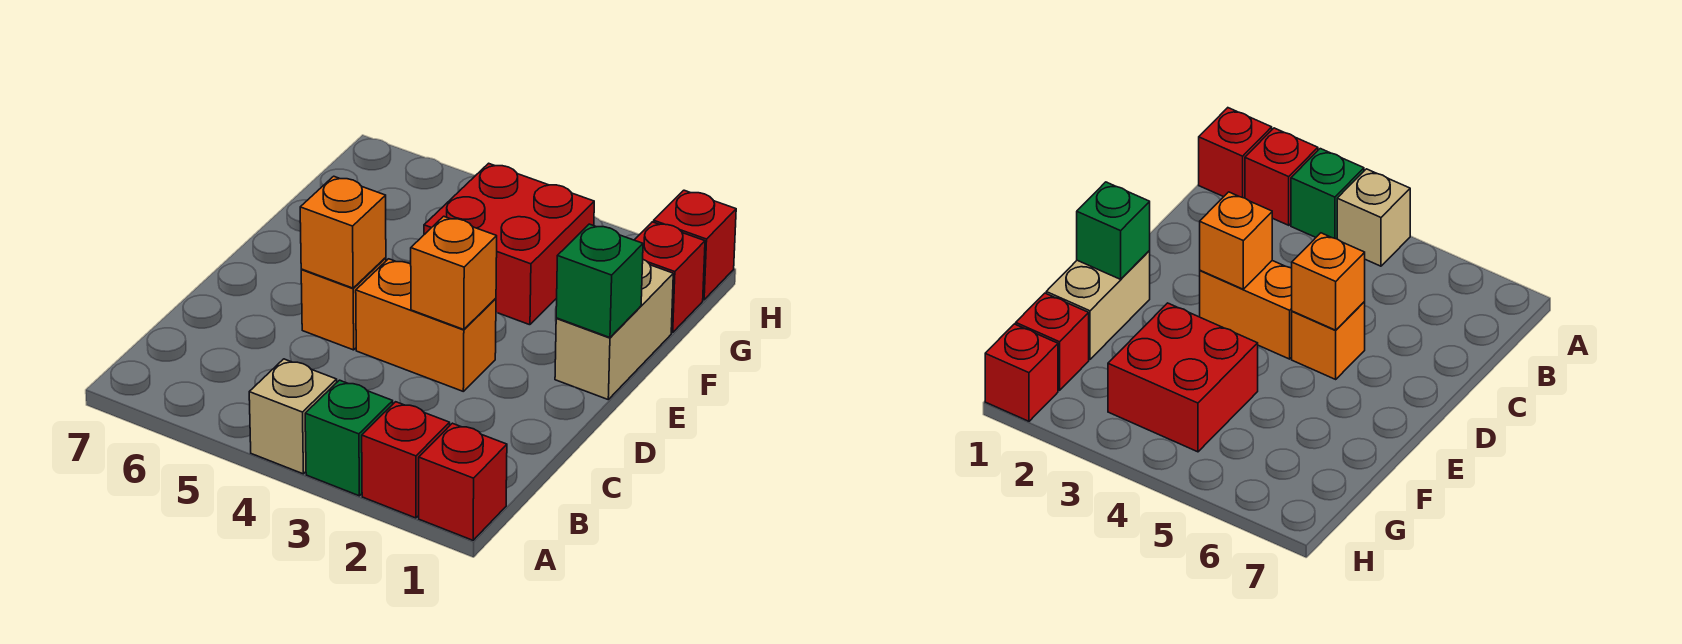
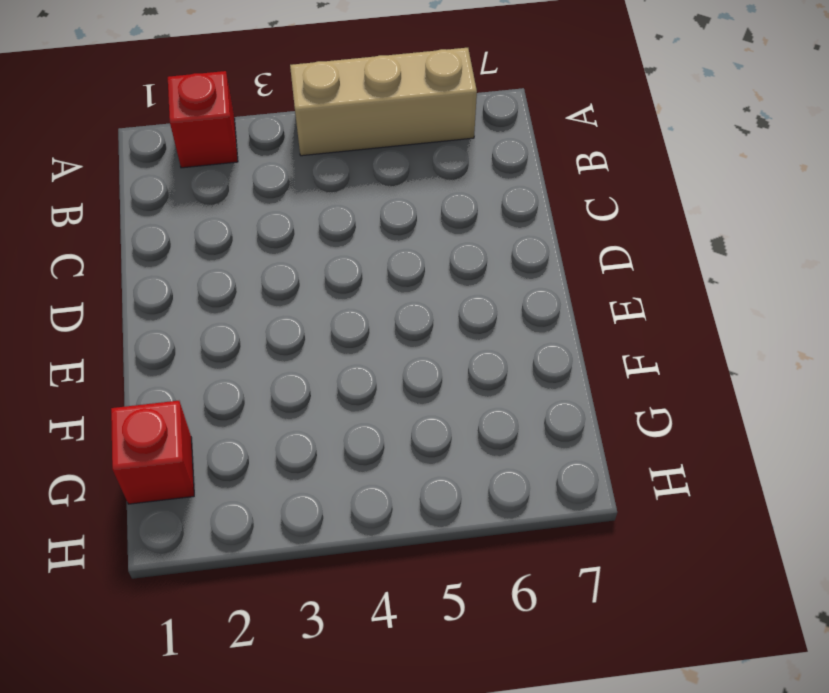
tan 1x3 brick [290,48,477,156] -> tan 1x1 brick [249,359,337,474]
none -> red 1x1 brick [419,423,507,540]
none -> green 1x1 brick [305,380,393,496]
none -> orange 1x2 brick [356,259,496,391]

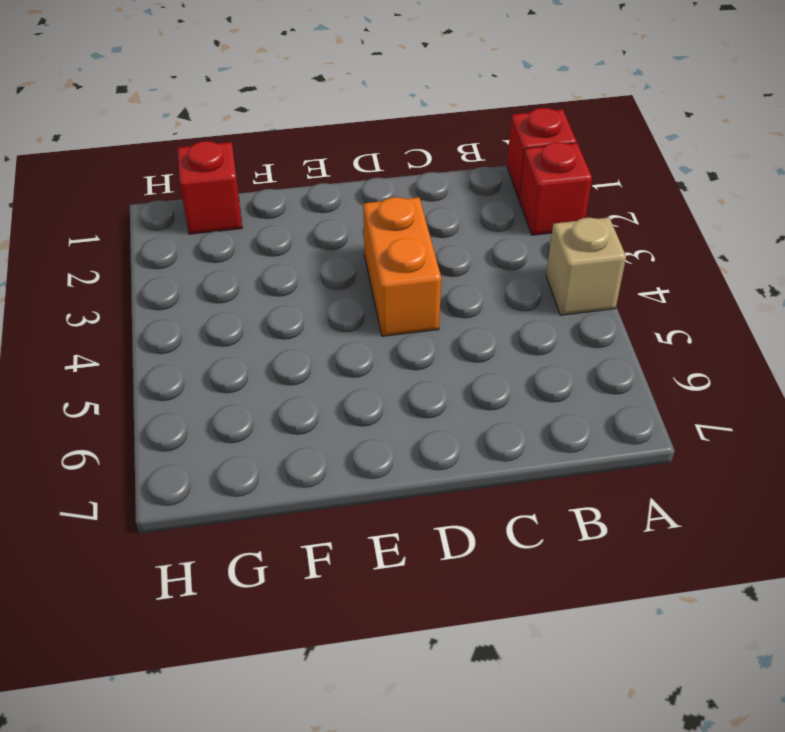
none -> green 1x1 brick [305,380,393,496]
none -> orange 1x1 brick [301,258,386,350]
none -> tan 1x2 brick [555,260,673,399]

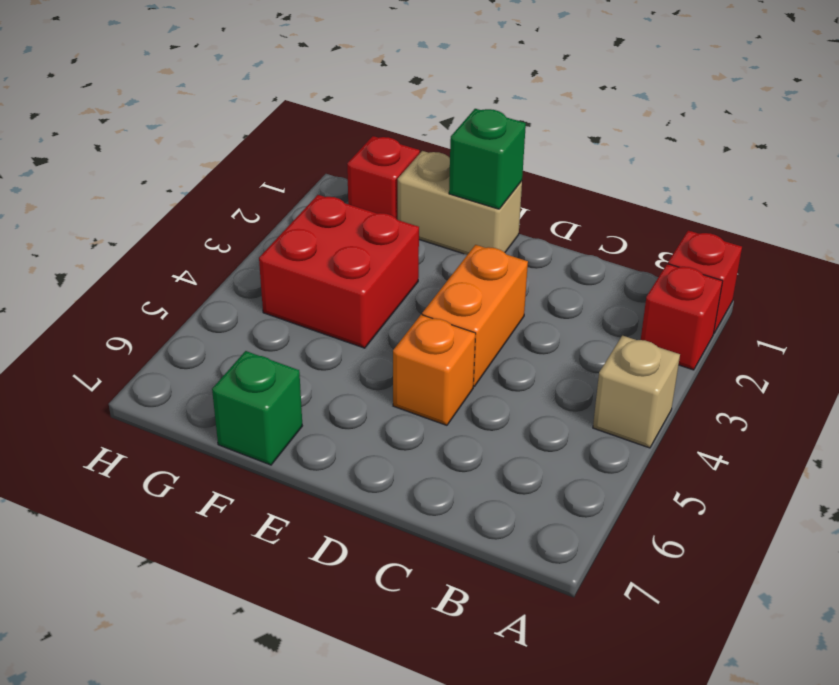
green 1x1 brick [212,351,302,465] -> green 1x1 brick moved to [305,380,393,496]
none -> red 1x1 brick [654,190,736,300]
none -> orange 1x1 brick [411,216,497,330]
none -> orange 1x1 brick [300,176,386,288]

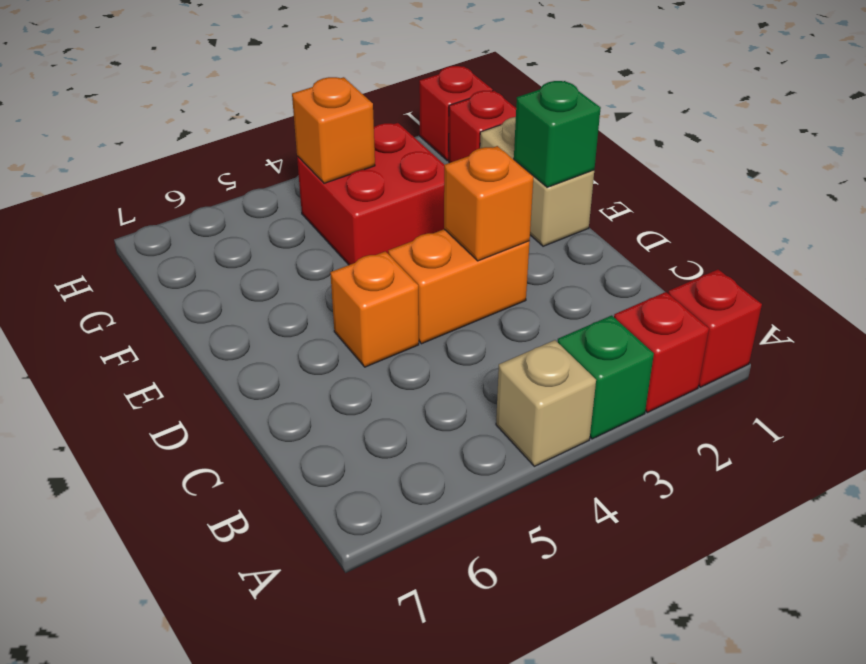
orange 1x1 brick [292,77,375,183] -> orange 1x1 brick moved to [300,176,386,288]

